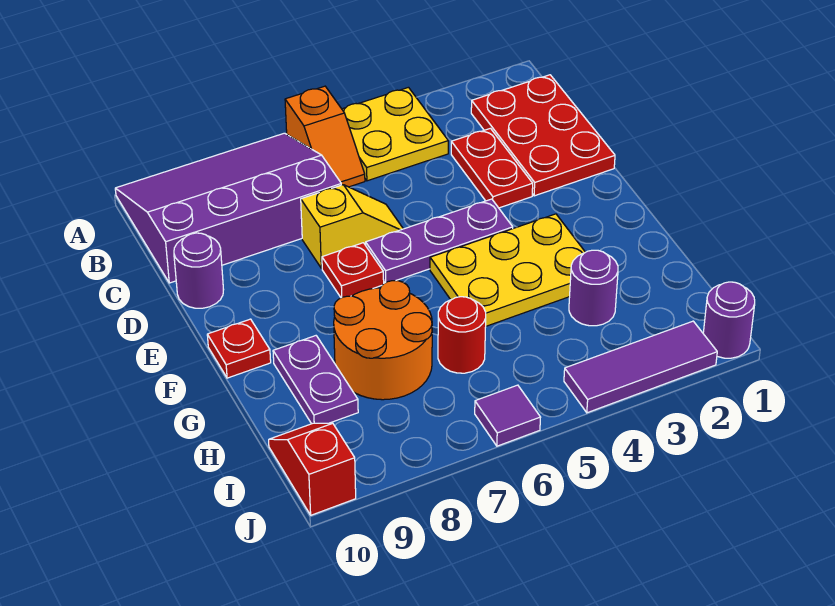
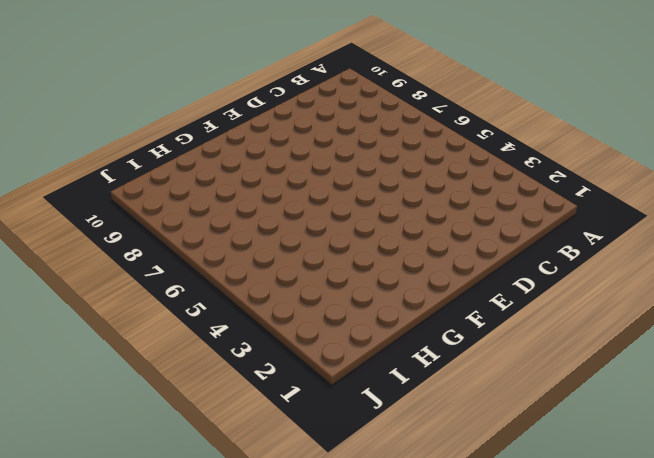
none -> yellow 2x2 plate [342,87,448,181]
none -> orange 1x2 slope [285,86,365,187]
none -> purple 3x4 slope [115,133,341,283]

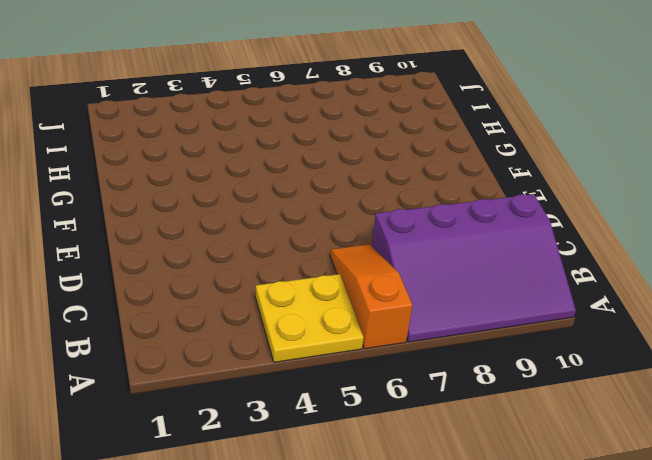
orange 1x3 slope [330,244,412,349] -> orange 1x2 slope [285,86,365,187]
none -> red 2x3 plate [471,75,615,196]
none -> red 1x2 plate [451,128,533,208]
none -> yellow 1x2 slope [301,185,403,268]

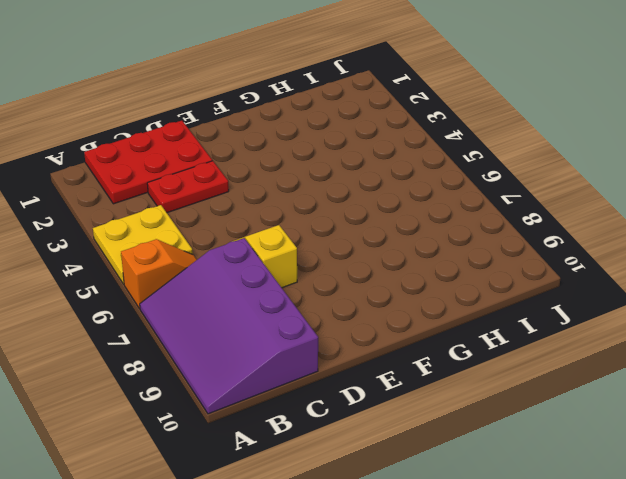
none -> purple 1x1 round brick [174,233,224,308]
none -> purple 1x3 plate [366,199,513,283]
none -> red 1x1 plate [322,243,384,298]

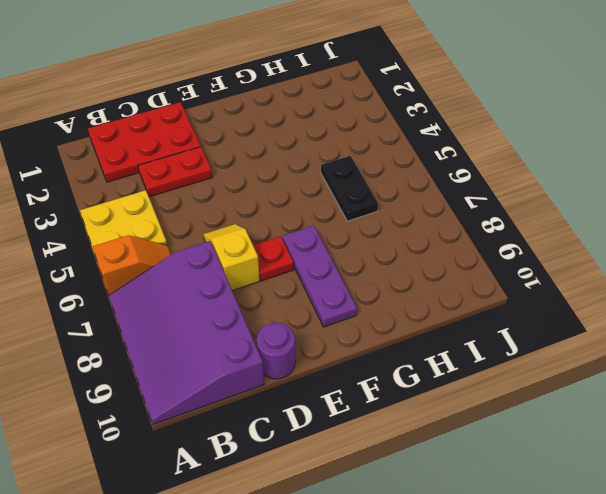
purple 1x3 plate [283,226,357,327] -> purple 1x3 plate moved to [366,199,513,283]
black 1x2 plate [321,156,378,221] -> red 1x1 round brick [438,297,486,373]
none -> yellow 2x3 plate [430,214,585,326]
none -> red 1x1 plate [207,319,271,378]
none -> orange 2x2 round brick [334,281,432,400]

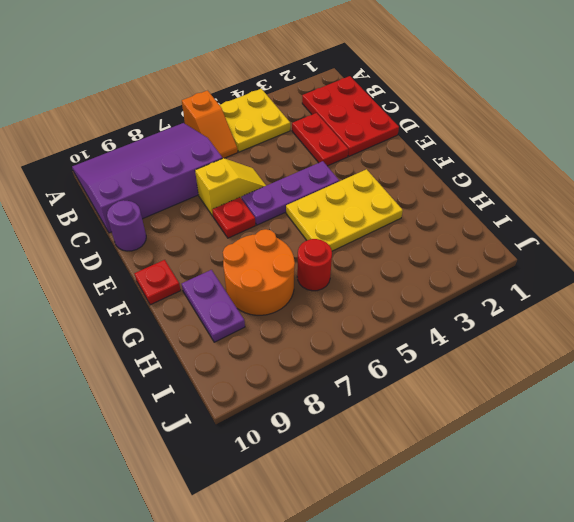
none -> purple 1x1 round brick [569,250,618,326]
none -> red 1x2 slope [269,423,356,515]
none -> purple 1x1 round brick [703,282,755,358]

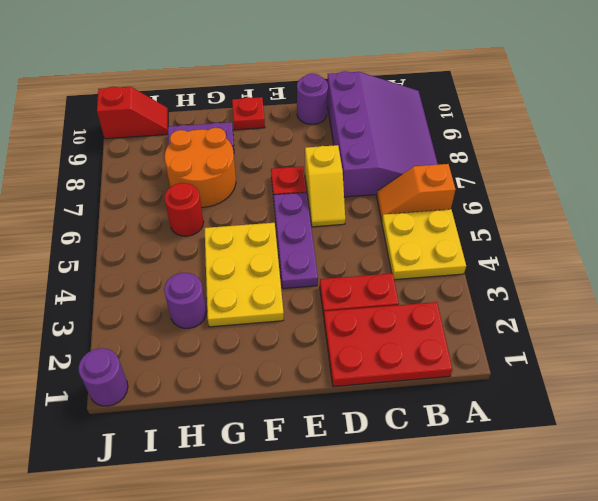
none -> purple 1x3 tile [564,321,717,413]
none -> purple 1x1 tile [475,385,541,446]

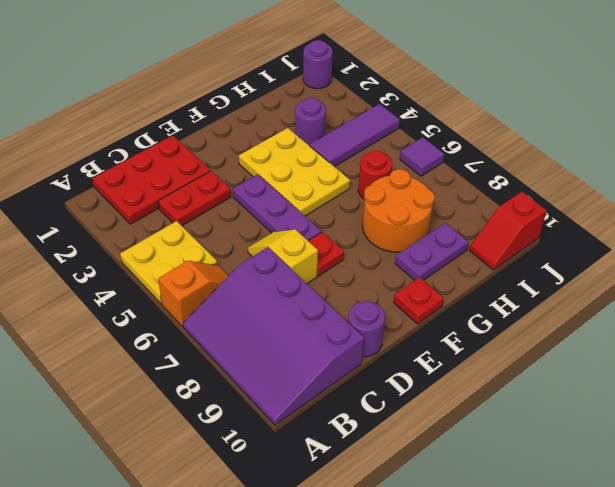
purple 1x3 tile [310,104,400,167] -> purple 1x3 tile turned to [564,321,717,413]

